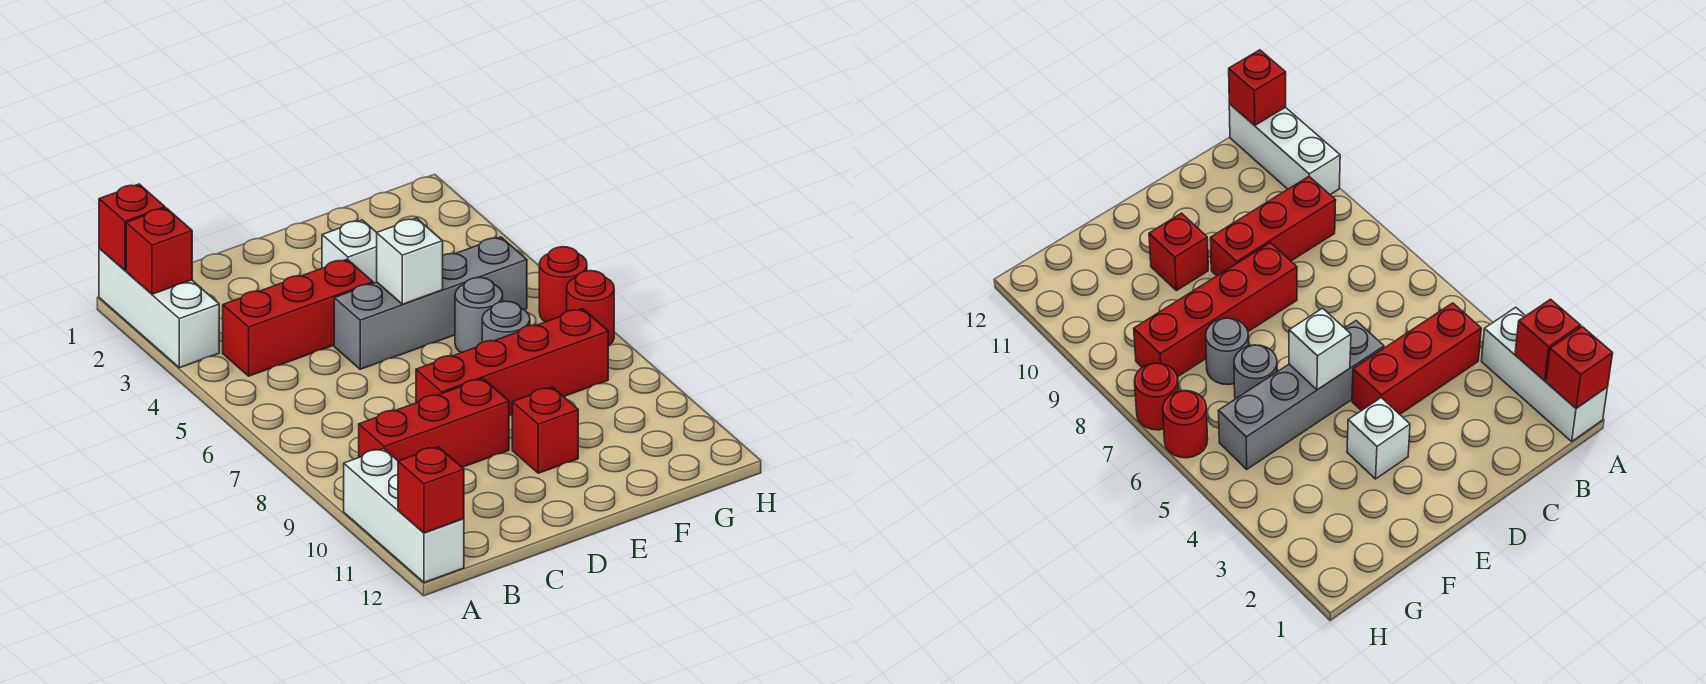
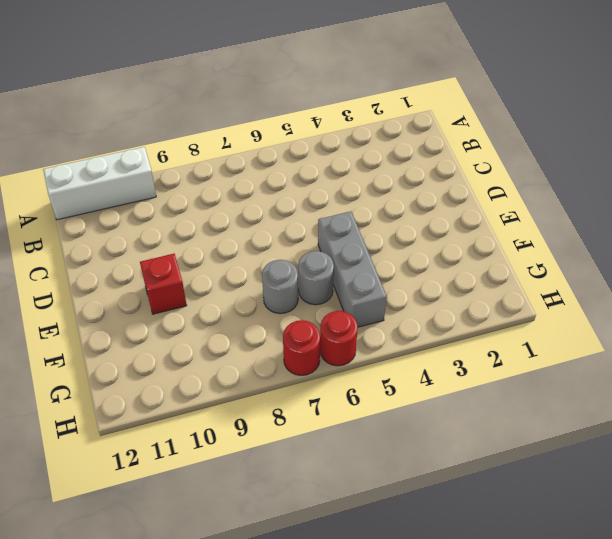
grey 1x3 brick [318,211,387,327] -> grey 1x4 brick [334,237,527,369]
none -> white 1x3 brick [99,249,219,368]
none -> red 1x3 brick [223,259,373,376]
none -> red 1x3 brick [359,379,509,467]

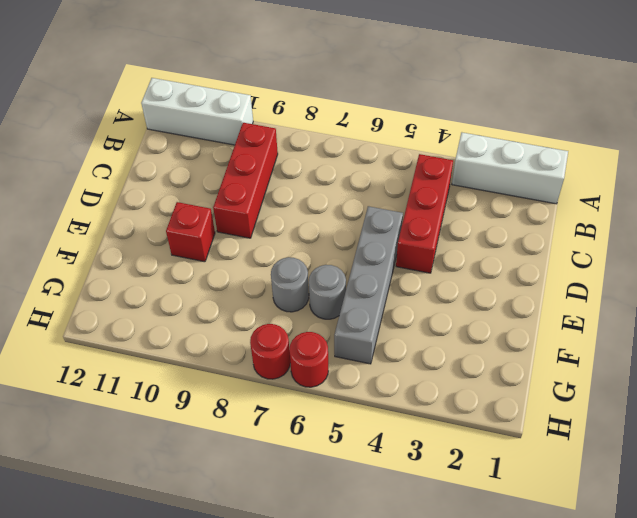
none -> red 1x4 brick [416,309,608,416]
none -> white 1x1 brick [322,220,377,283]
none -> red 1x1 brick [99,184,165,270]

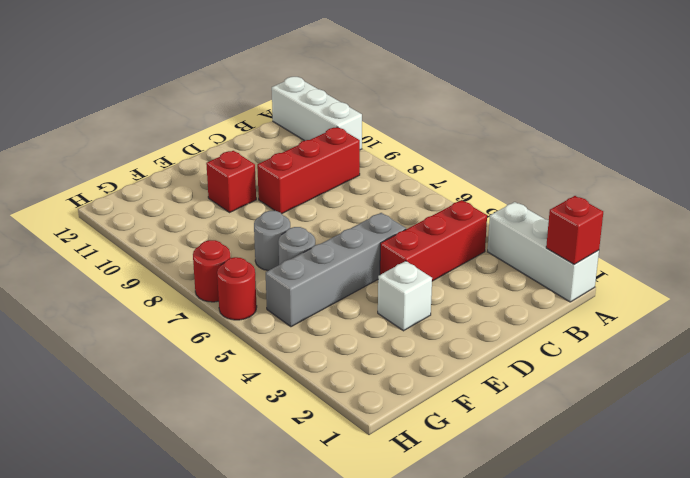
none -> red 1x4 brick [416,309,608,416]
none -> red 1x1 brick [126,208,192,294]
none -> red 1x1 brick [398,447,464,533]

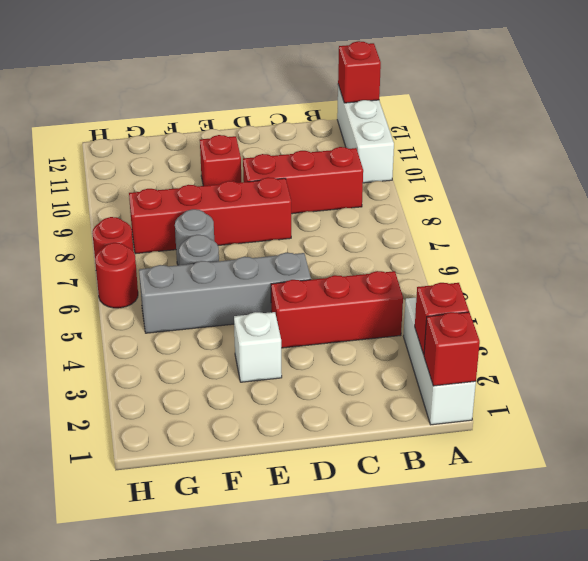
none -> white 1x1 brick [377,218,443,304]

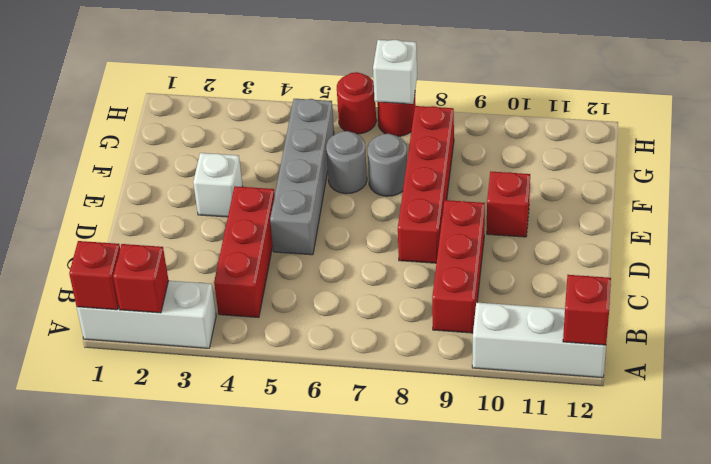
white 1x1 brick [373,40,417,104] -> white 1x1 brick moved to [377,218,443,304]

